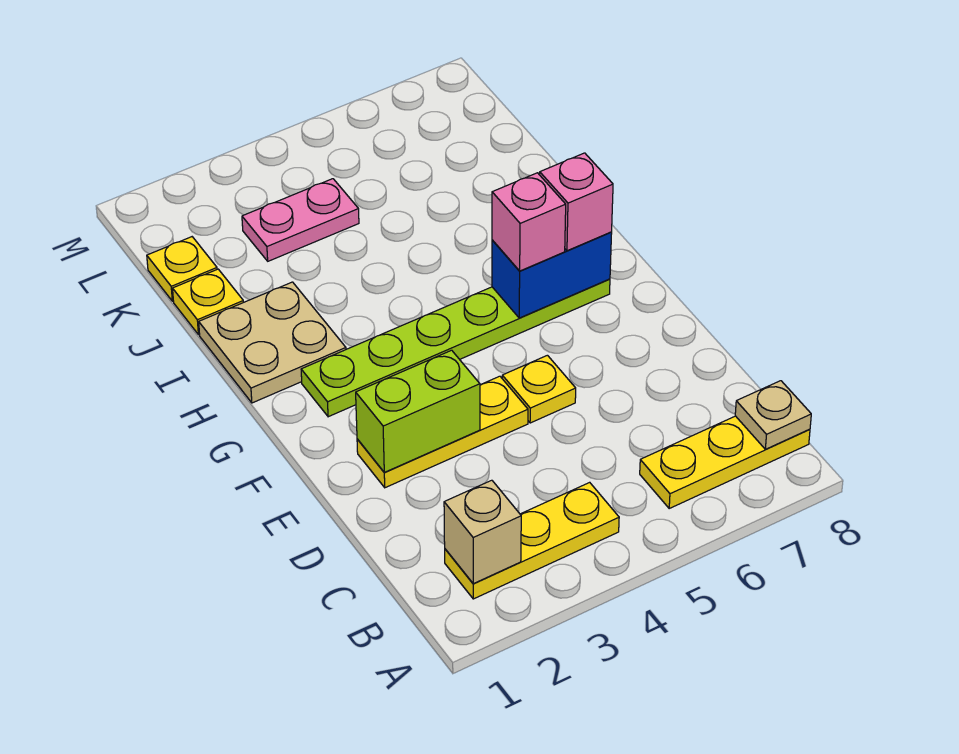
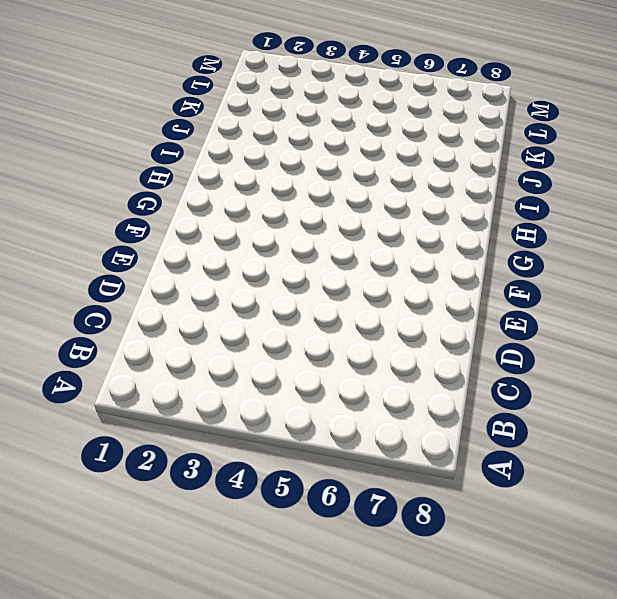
none -> yellow 1x3 plate [445,482,619,599]
none -> yellow 1x3 plate [640,416,810,508]
none -> yellow 1x3 plate [357,376,528,488]

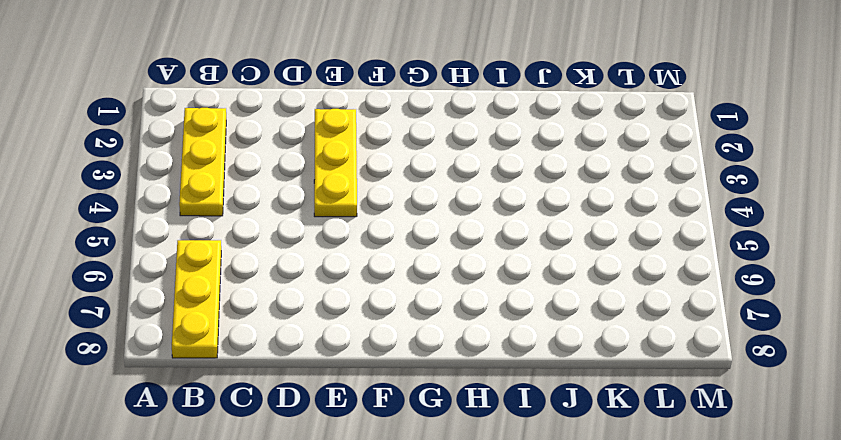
none -> yellow 1x1 plate [502,355,576,423]
none -> lime 1x6 plate [301,279,610,417]
none -> tan 2x2 plate [199,282,346,403]

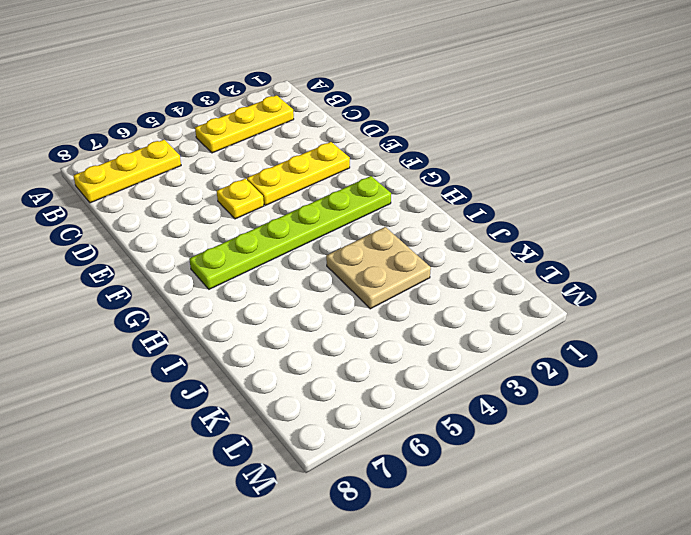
tan 2x2 plate [326,227,431,309] -> tan 2x2 plate moved to [199,282,346,403]
none -> yellow 1x1 plate [173,269,244,335]
none -> yellow 1x1 plate [147,237,217,301]
none -> pink 1x2 plate [242,179,359,261]

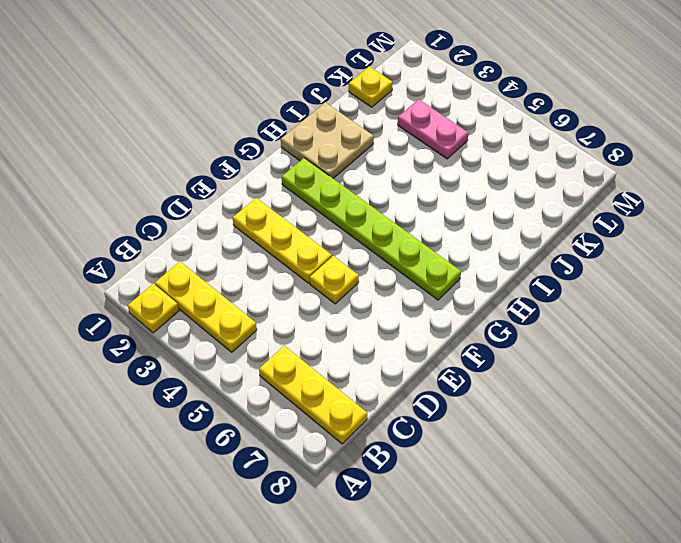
yellow 1x1 plate [128,284,179,333] -> yellow 1x1 plate moved to [173,269,244,335]
none -> tan 1x1 brick [444,480,521,584]
none -> tan 1x1 plate [735,381,811,449]
none -> lime 1x2 brick [356,350,480,472]

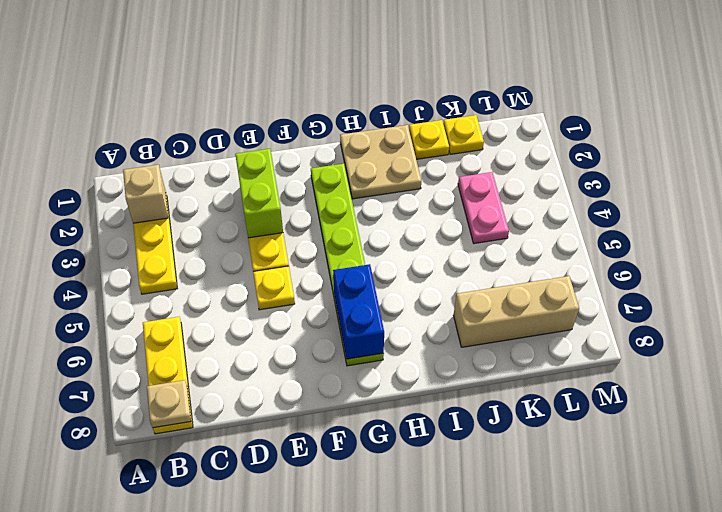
tan 1x3 brick [453,276,579,347] -> none
none -> pink 1x1 brick [492,173,566,271]
none -> pink 1x1 brick [540,153,613,251]

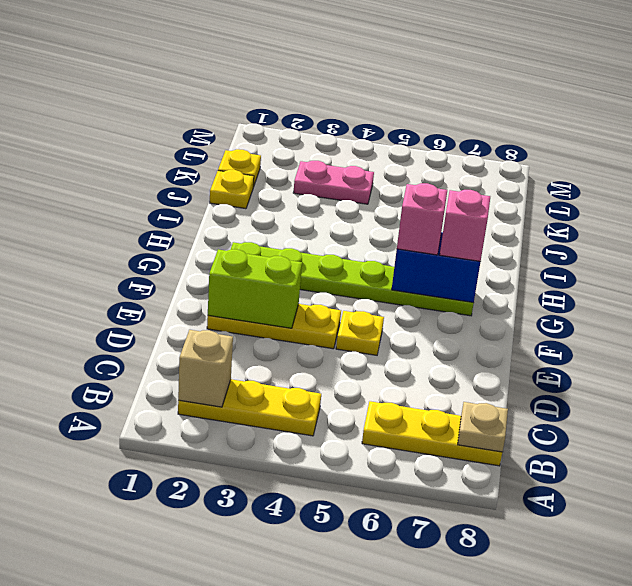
none -> tan 2x2 plate [199,282,346,403]

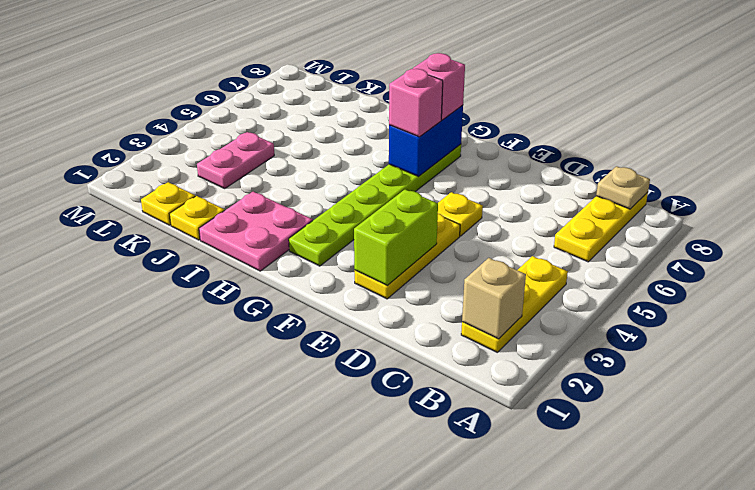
pink 2x2 plate [199,192,313,271] -> tan 2x2 plate [199,282,346,403]

